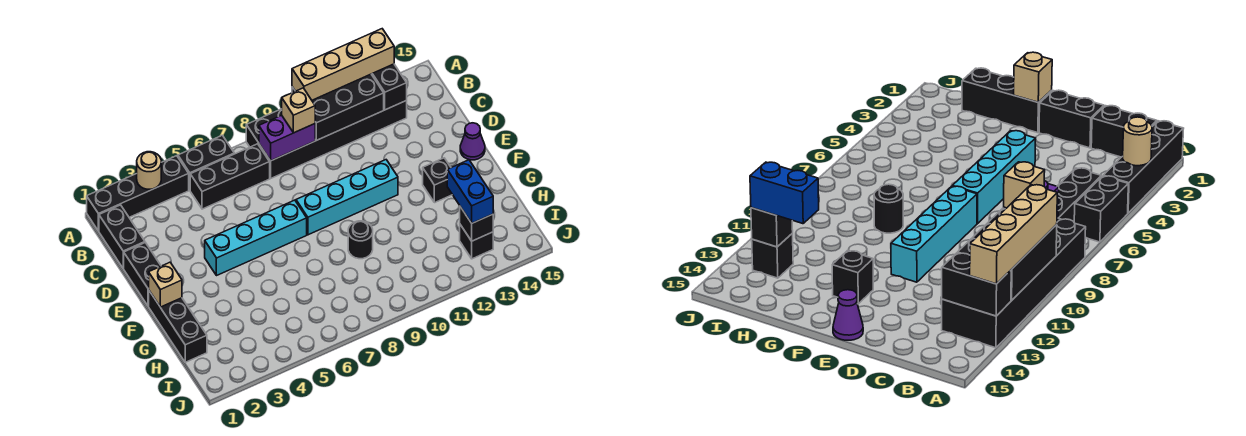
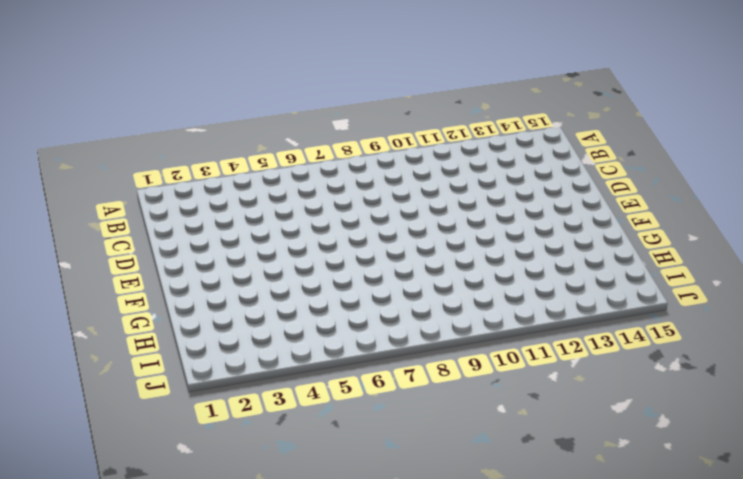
none -> black 1x4 brick [87,156,189,231]
none -> black 1x2 brick [178,135,234,190]
none -> black 2x6 brick [246,101,407,178]

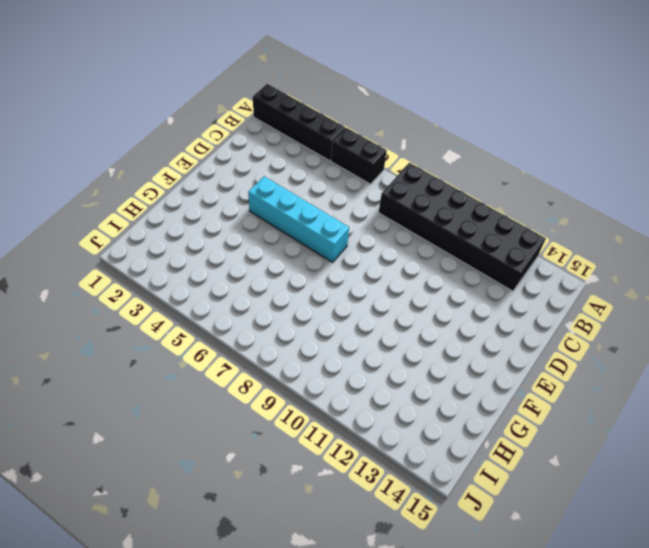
none -> black 1x2 brick [99,205,145,268]
none -> black 1x3 brick [190,144,270,209]
none -> black 1x2 brick [123,243,161,306]

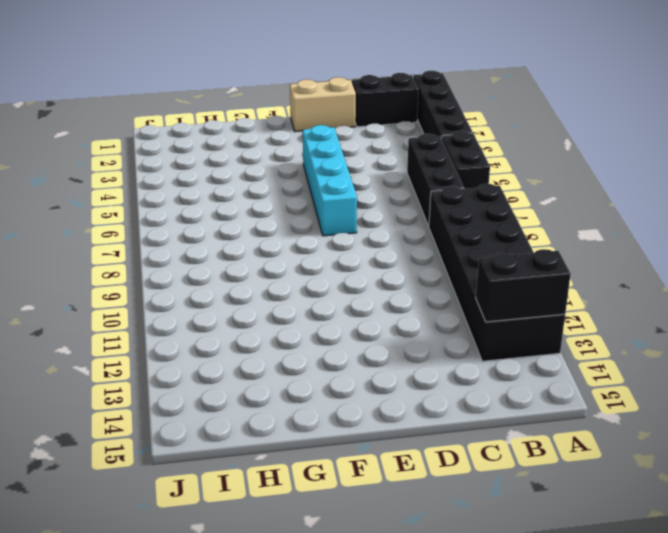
tan 1x2 brick [290,77,356,132] -> black 1x2 brick [123,243,161,306]
none -> cyan 1x4 brick [296,160,398,235]
none -> purple 1x1 cone [460,123,485,160]
none -> black 1x3 brick [149,291,207,362]

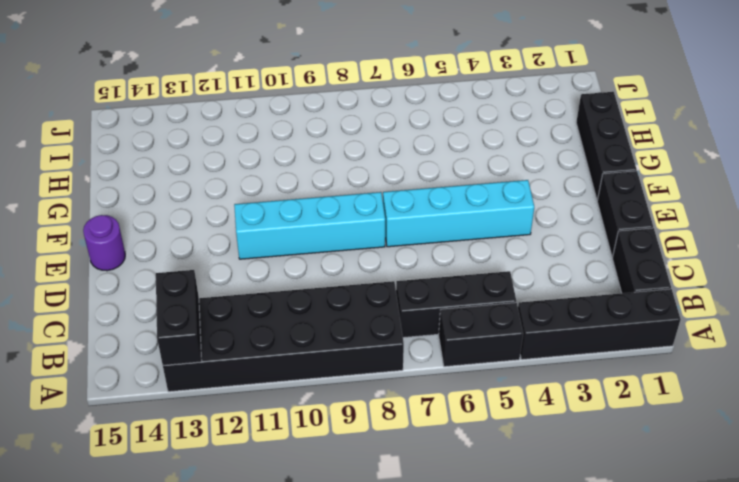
purple 1x1 round brick [83,215,125,271] -> purple 1x1 cone [460,123,485,160]
none -> black 1x1 brick [423,158,452,203]
none -> black 1x1 round brick [348,221,373,259]
none -> black 1x1 brick [460,225,493,259]

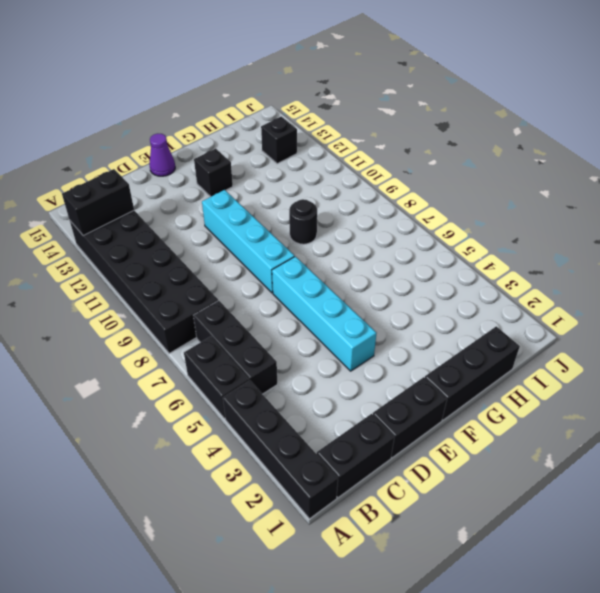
none -> tan 1x1 round brick [137,152,161,189]
none -> black 2x3 brick [292,74,384,140]
none -> purple 1x2 brick [259,115,315,161]

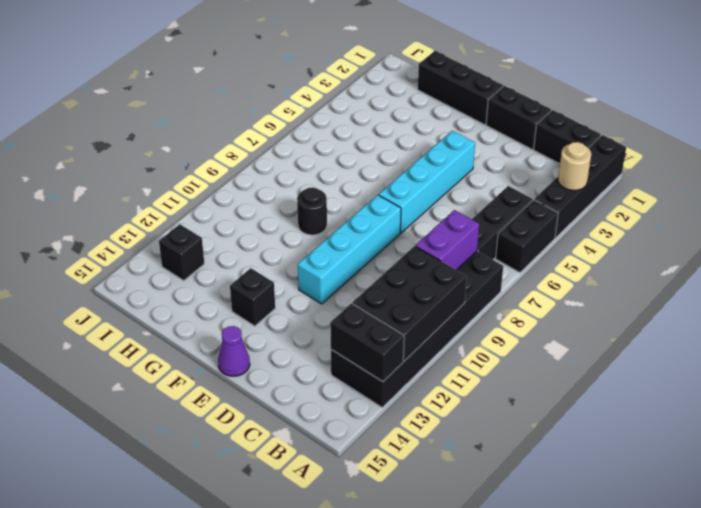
none -> tan 1x1 brick [149,262,182,307]
none -> black 1x1 brick [460,207,493,241]
none -> tan 1x4 brick [292,29,394,100]

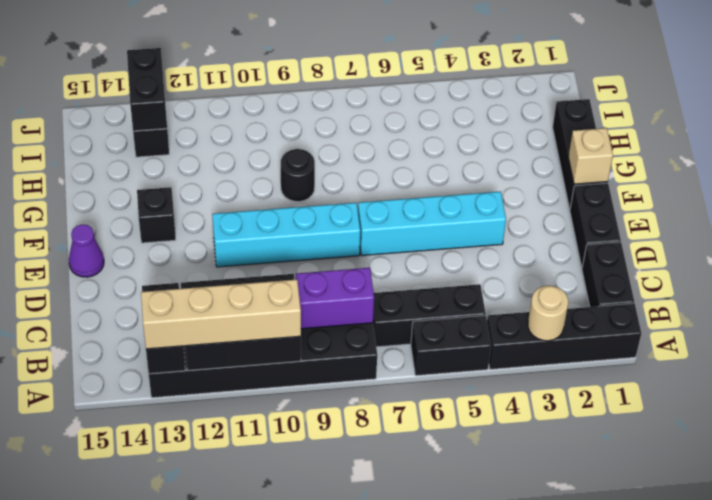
black 1x2 brick [127,48,167,131] -> black 1x1 brick [460,207,493,241]
none -> tan 1x1 brick [282,88,315,133]
none -> blue 1x2 brick [447,160,493,223]

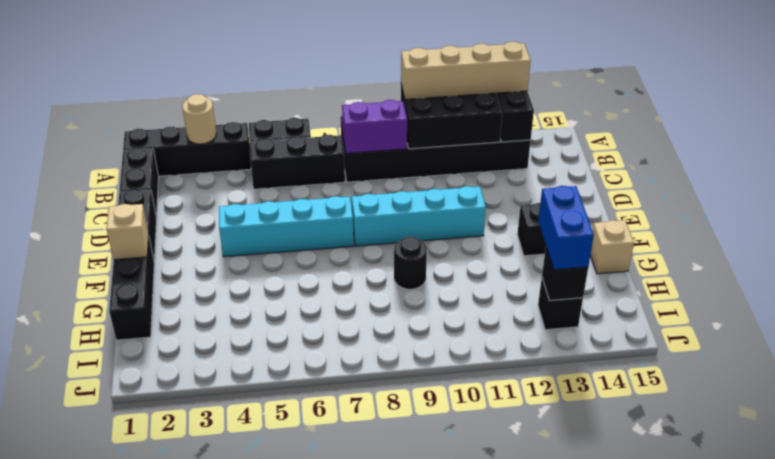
tan 1x1 brick [590,220,634,274] -> tan 1x1 brick moved to [282,88,315,133]
none -> purple 1x1 cone [460,123,485,160]

